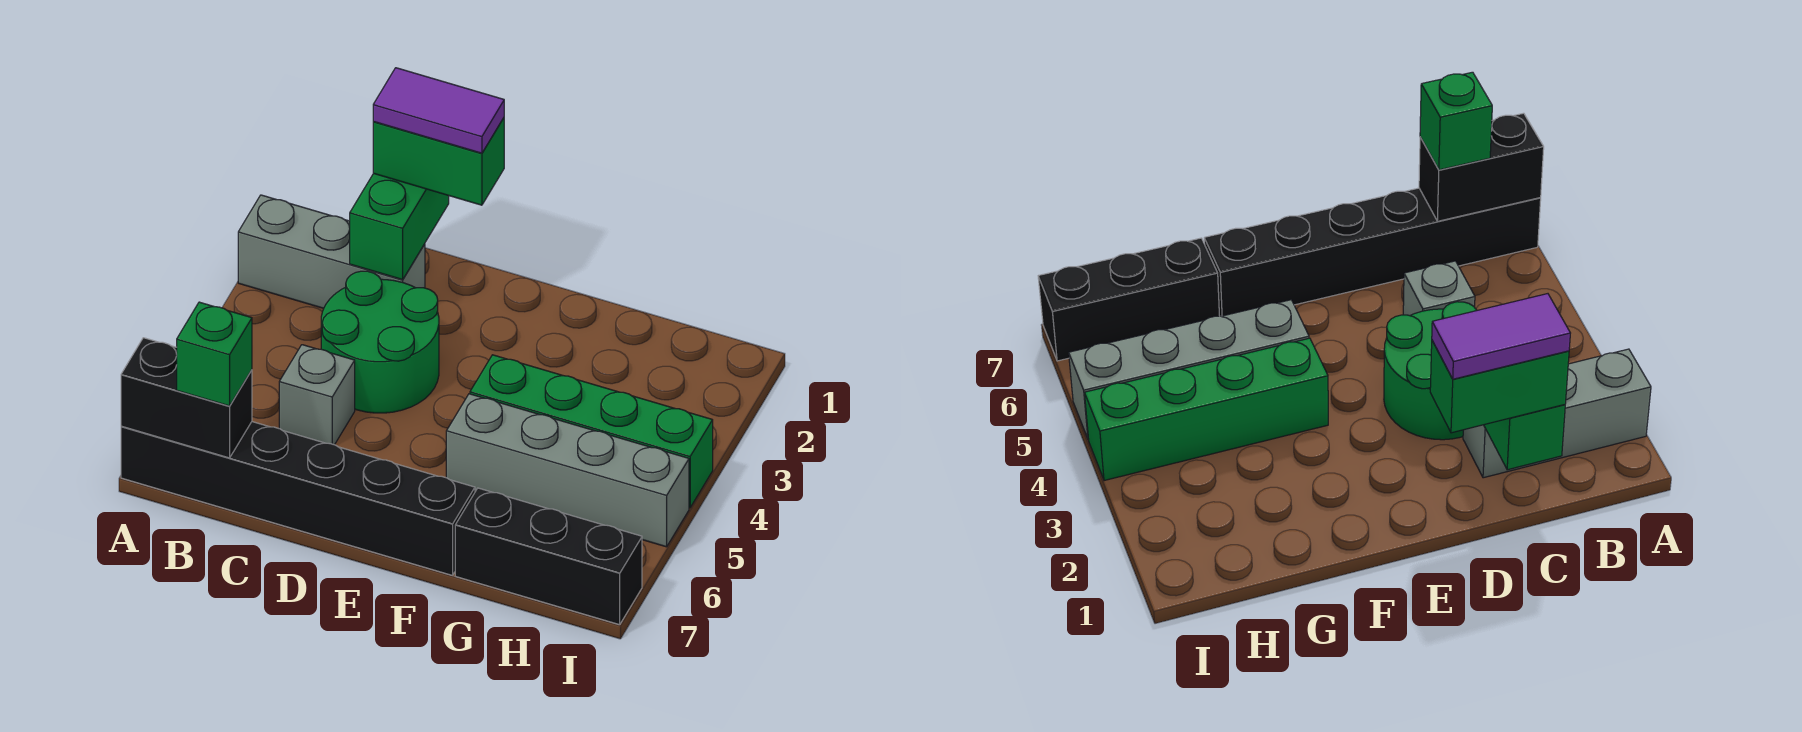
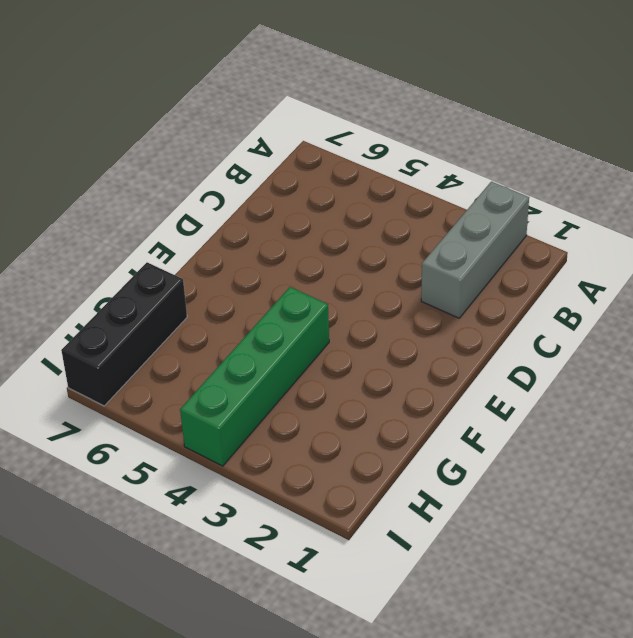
none -> black 1x6 brick [121,422,475,575]
none -> green 2x2 round brick [321,271,439,413]
none -> grey 1x1 brick [279,345,355,445]

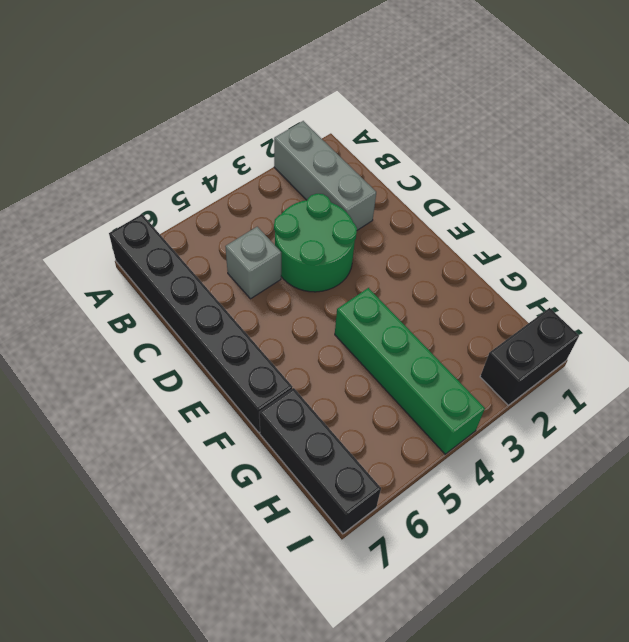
black 1x2 brick [480,308,579,405] -> black 1x2 brick turned to [121,338,252,458]
none -> grey 1x4 brick [446,394,689,547]
none -> green 1x2 brick [350,173,449,280]
none -> green 1x1 brick [177,302,252,406]

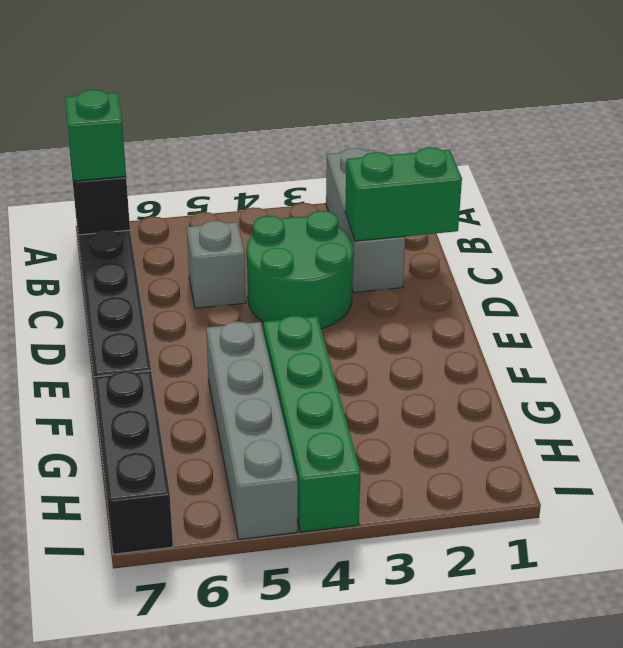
none -> green 1x2 brick [373,118,504,205]
none -> purple 1x2 tile [373,68,504,153]

